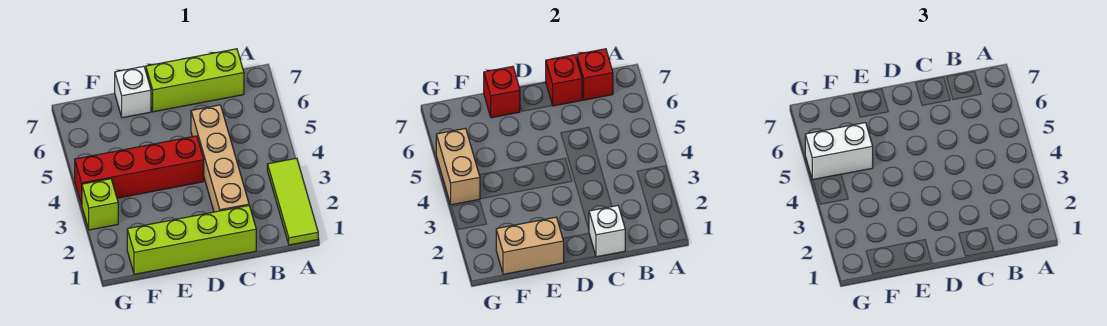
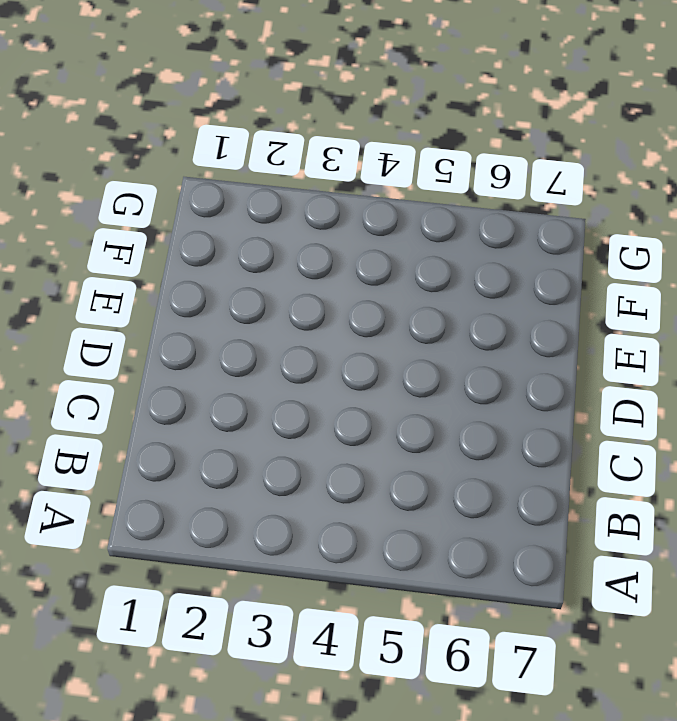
none -> lime 1x3 tile [267,158,318,245]
none -> lime 1x3 brick [146,49,244,112]
none -> lime 1x4 brick [127,206,256,274]

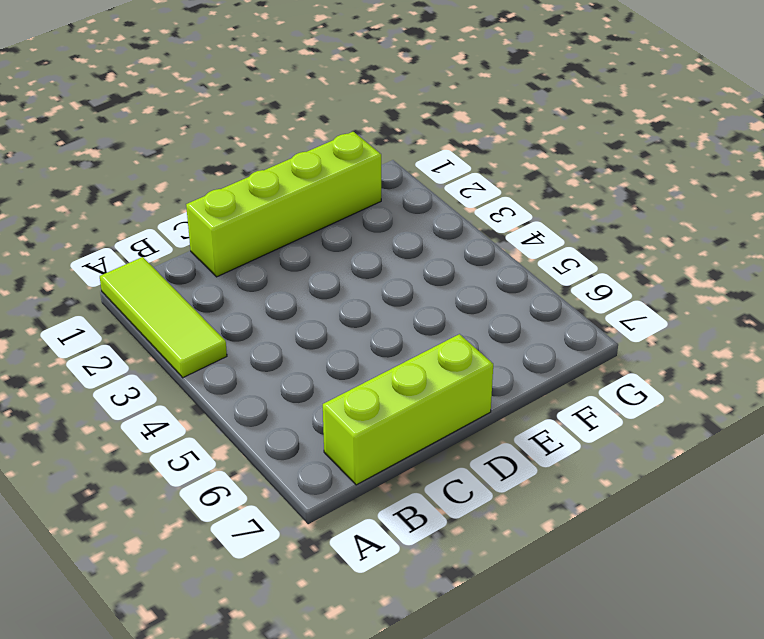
none -> tan 1x4 brick [191,105,249,212]
none -> red 1x4 brick [75,136,204,205]
none -> white 1x1 brick [115,66,151,118]

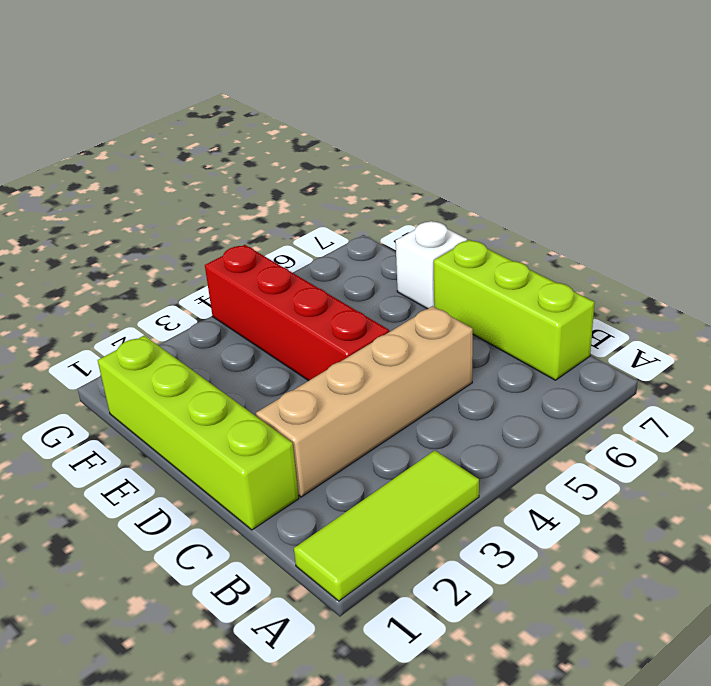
none -> lime 1x1 brick [82,179,118,230]
none -> red 1x1 brick [577,49,613,100]
none -> white 1x1 brick [589,206,625,257]

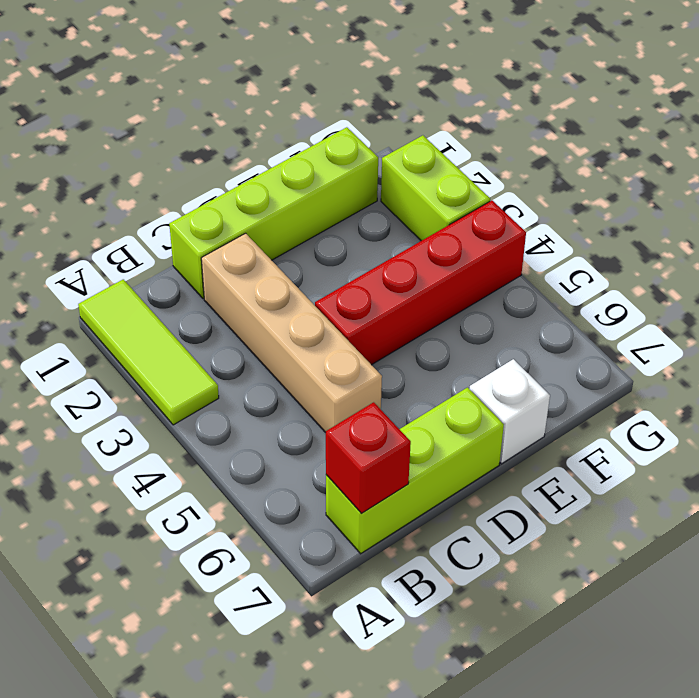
lime 1x2 brick [381,135,490,241] -> lime 1x1 brick [82,179,118,230]
none -> white 1x1 brick [589,206,625,257]
none -> red 1x1 brick [546,55,582,106]
none -> tan 1x2 brick [496,217,564,274]

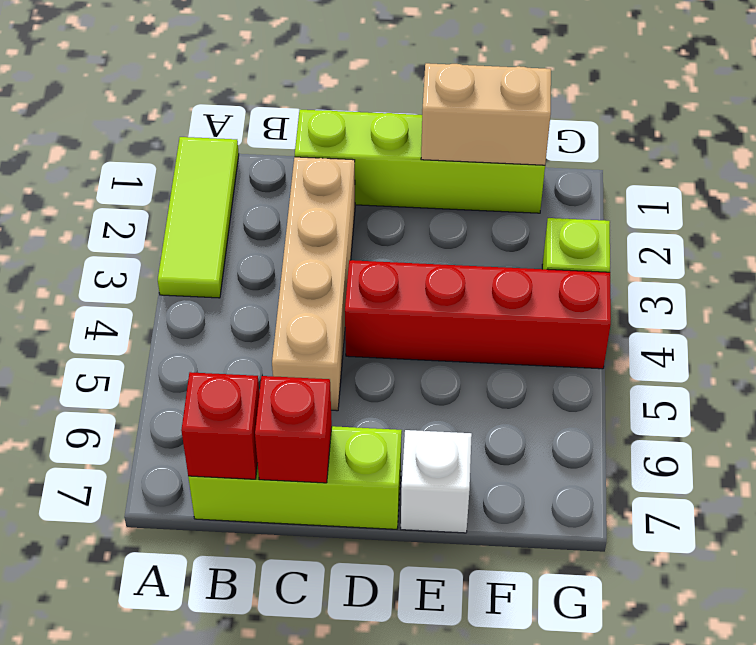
none -> white 1x1 brick [589,206,625,257]
none -> red 1x1 brick [484,66,520,118]
none -> tan 1x2 brick [436,128,480,205]

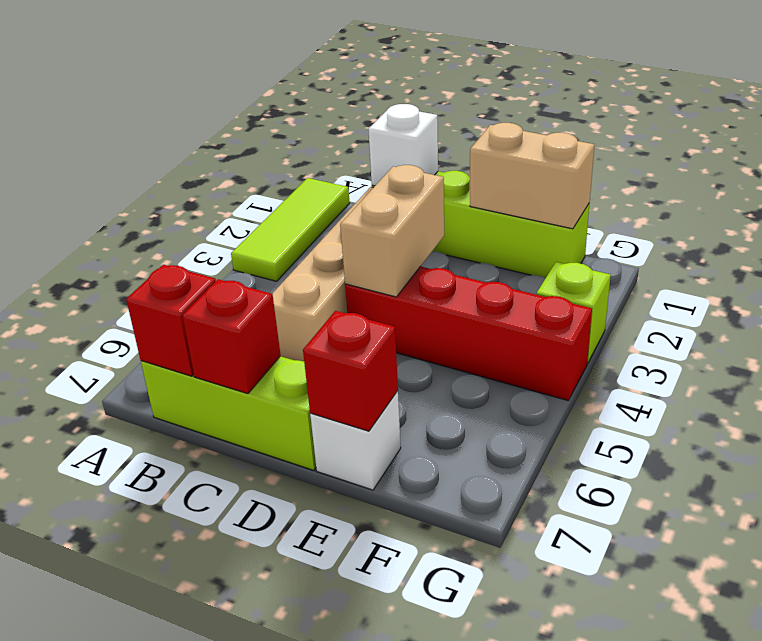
tan 1x2 brick [340,165,444,297] -> tan 1x2 brick moved to [436,128,480,205]
none -> white 1x2 brick [805,123,873,180]

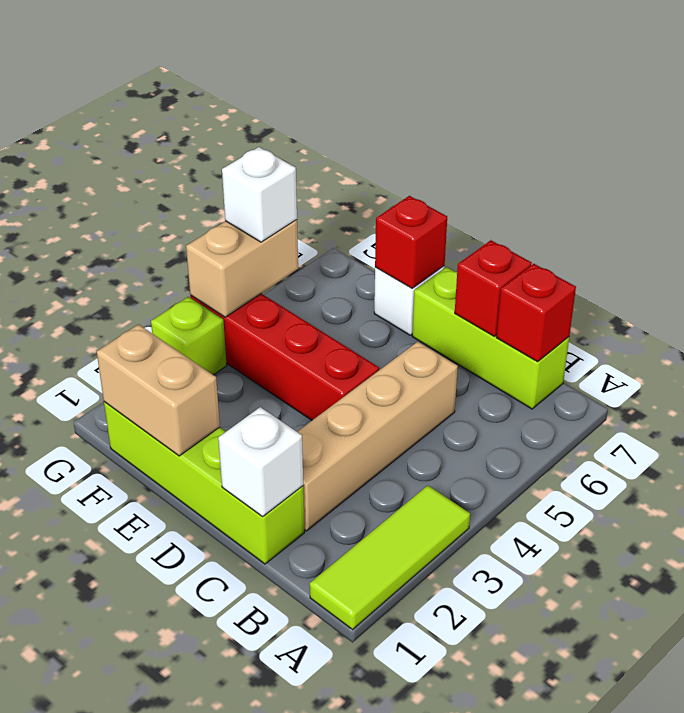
white 1x1 brick [222,147,297,242] -> white 1x2 brick [805,123,873,180]

